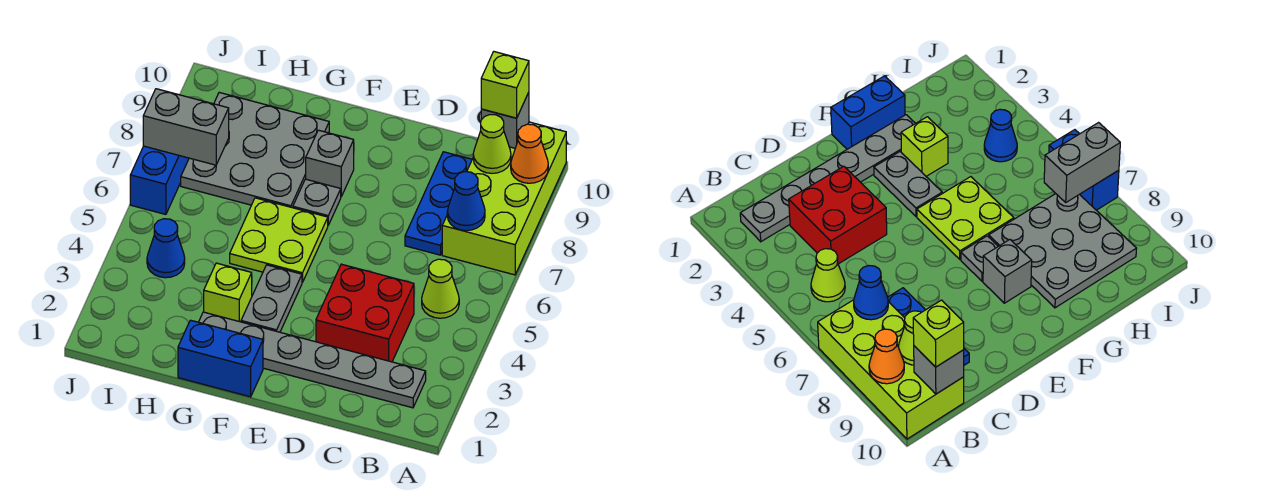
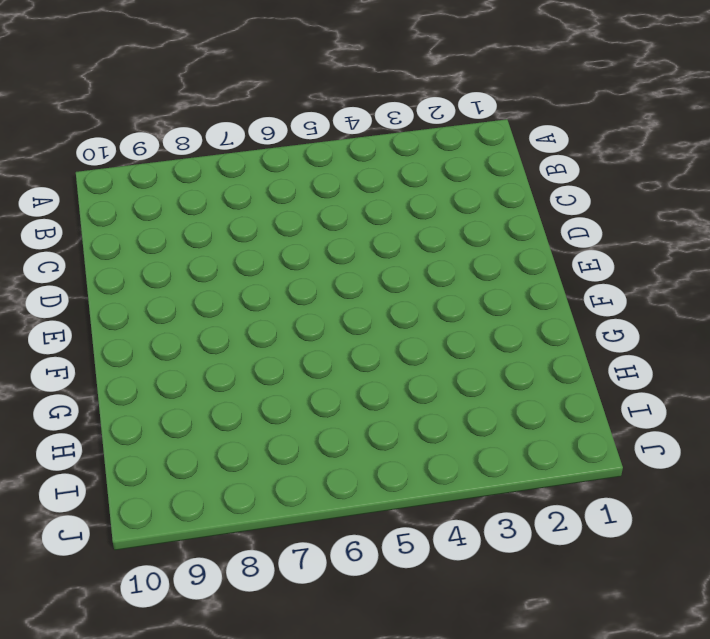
none -> lime 2x4 brick [442,122,566,275]
none -> grey 1x6 plate [199,312,426,408]
none -> lime 1x1 cone [422,259,459,318]

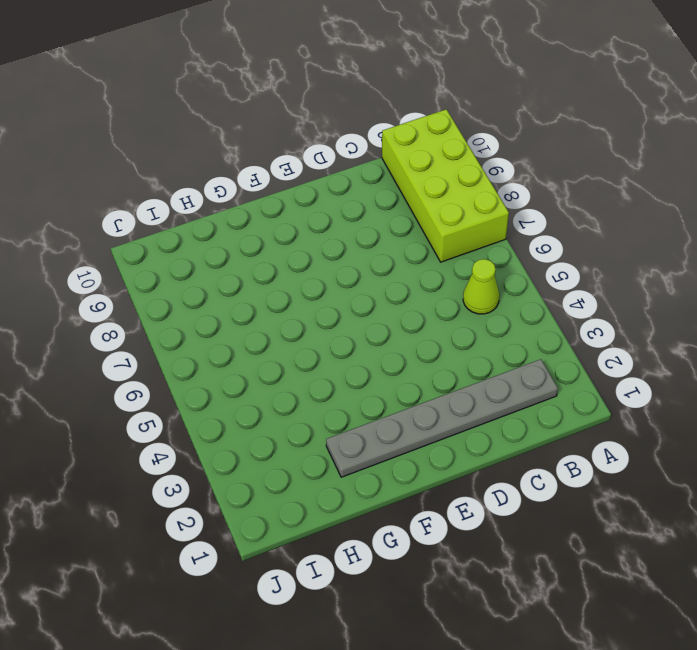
none -> red 2x2 brick [316,264,414,362]
none -> blue 1x3 plate [405,152,472,255]
none -> blue 1x2 brick [178,320,263,397]

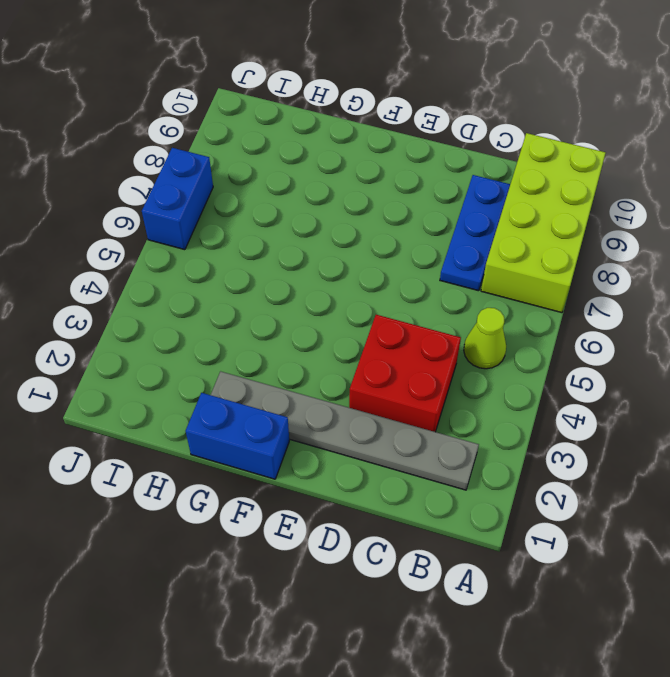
none -> grey 1x2 plate [241,265,302,332]
none -> lime 2x2 plate [230,198,328,282]
none -> grey 1x1 plate [293,179,341,225]

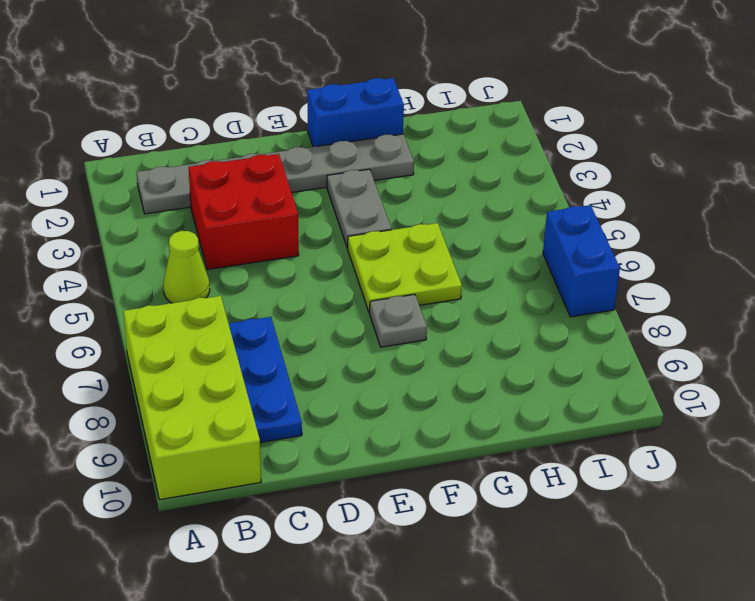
none -> grey 1x1 brick [306,130,354,196]
none -> lime 1x1 brick [204,263,252,322]
none -> grey 3x3 plate [181,92,329,208]

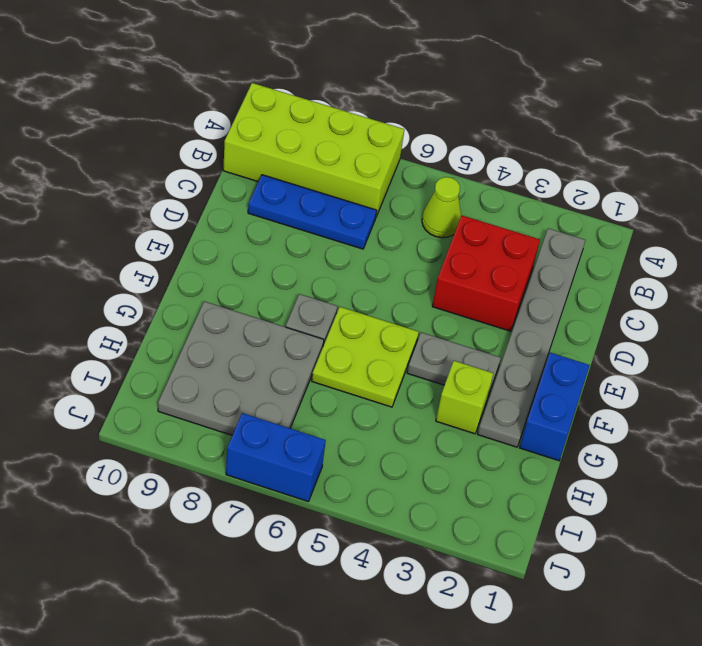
none -> grey 1x1 brick [306,130,354,196]
none -> blue 1x1 cone [147,219,185,278]
none -> orange 1x1 cone [511,124,548,183]

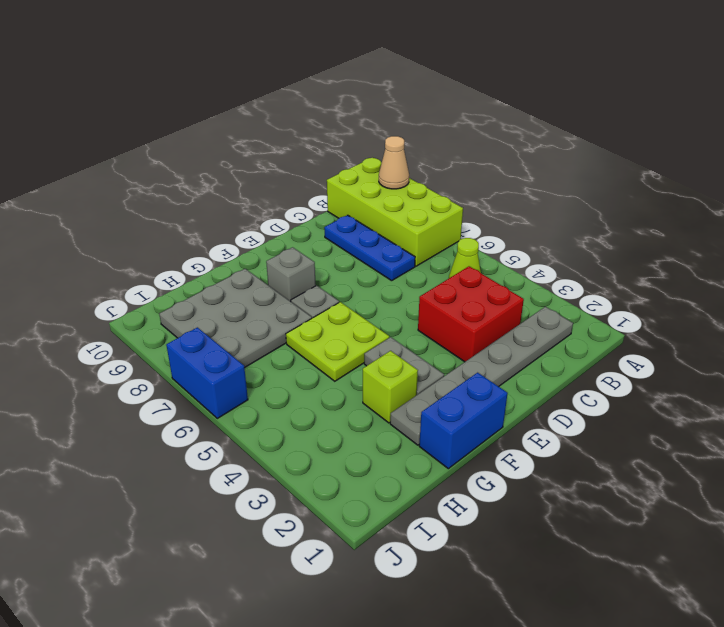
tan 1x1 cone [379,136,409,189] -> orange 1x1 cone [511,124,548,183]
none -> blue 1x1 cone [147,219,185,278]
none -> blue 1x1 cone [447,172,485,231]
none -> lime 1x1 cone [473,115,511,173]

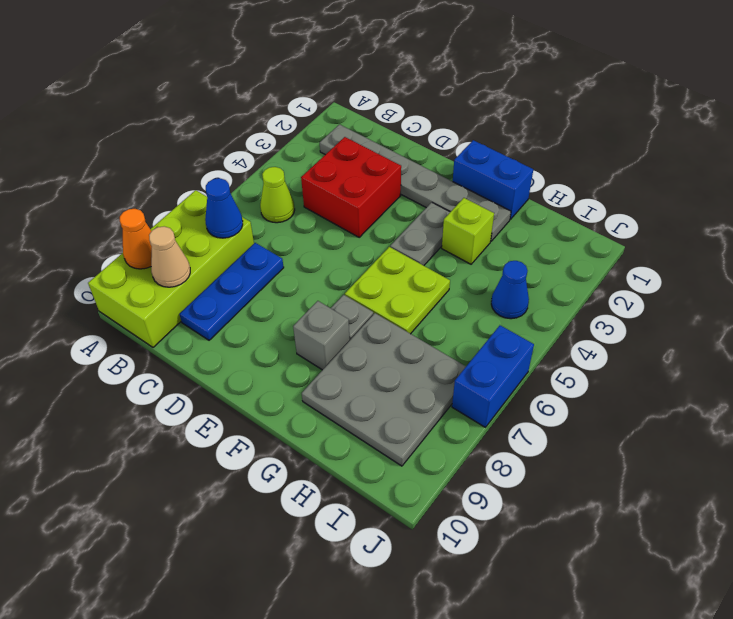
tan 1x1 cone [149,226,190,287] -> lime 1x1 cone [473,115,511,173]
none -> grey 1x1 brick [481,92,529,148]
none -> grey 1x2 brick [143,89,229,165]
none -> lime 1x1 brick [481,52,529,118]

